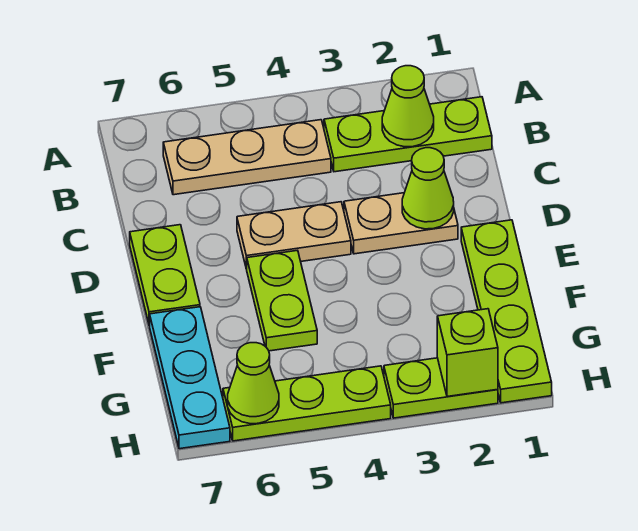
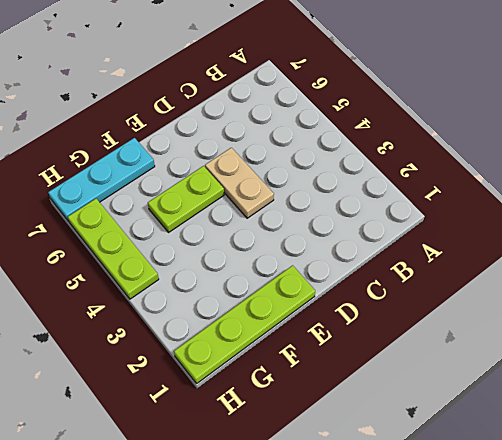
none -> lime 1x3 plate [324,97,492,172]
none -> tan 1x3 plate [163,120,331,195]
none -> tan 1x2 plate [344,193,458,254]

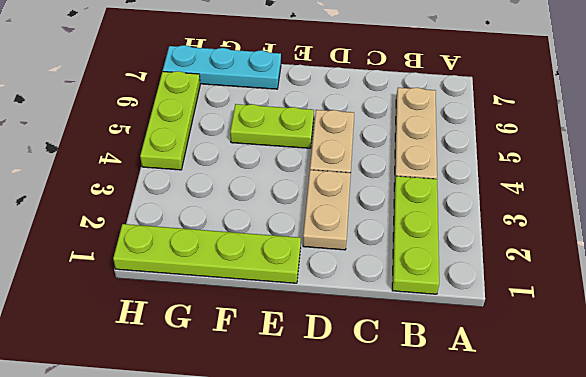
none -> lime 1x2 plate [130,225,200,326]
none -> lime 1x2 plate [384,358,498,418]
none -> lime 1x1 cone [382,66,434,147]

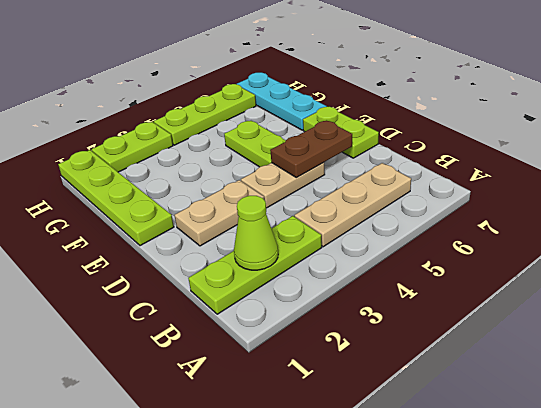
brown 1x2 plate [270,121,352,178] -> none
none -> lime 1x1 cone [402,148,454,229]
none -> lime 1x1 brick [437,309,498,397]
none -> lime 1x1 cone [228,343,279,424]

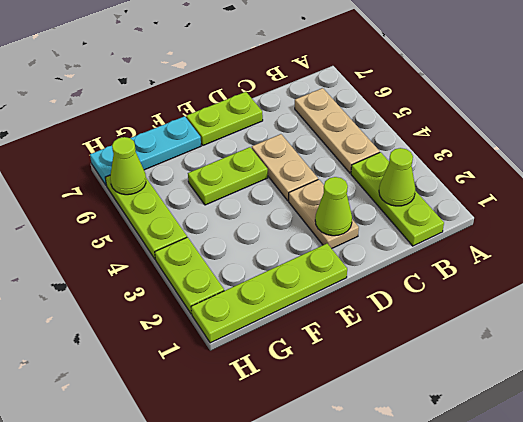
none -> lime 1x1 brick [437,309,498,397]

